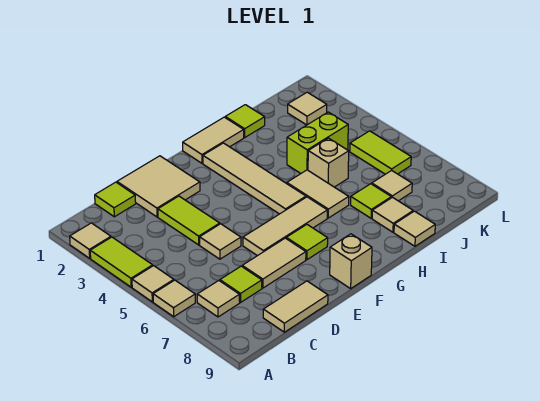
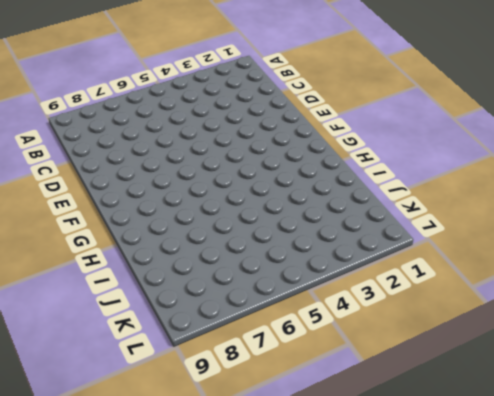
none -> tan 1x1 tile [70,223,111,258]
none -> lime 1x2 tile [90,237,153,287]
none -> tan 1x1 tile [132,266,174,302]

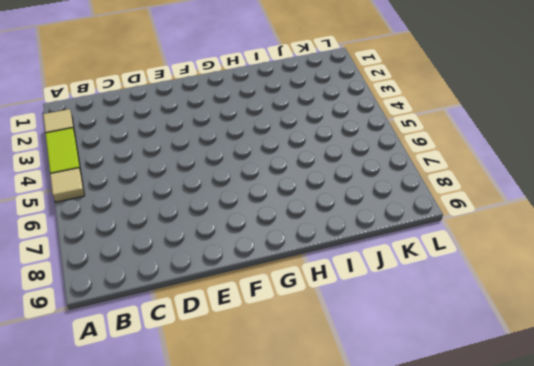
none -> tan 1x1 tile [153,280,195,317]
none -> tan 1x1 tile [197,280,240,317]
none -> lime 1x1 tile [95,182,136,217]

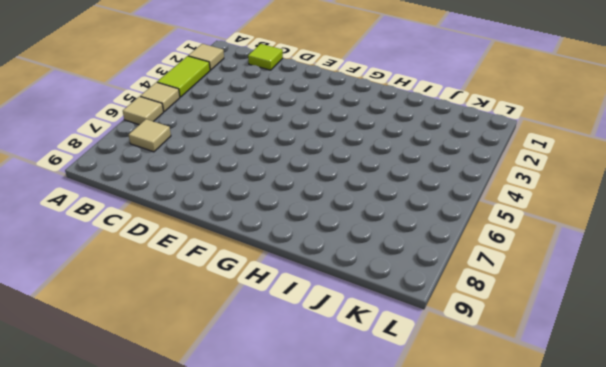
none -> lime 1x1 tile [220,266,262,302]
none -> tan 1x2 tile [263,281,328,332]
none -> tan 2x2 tile [117,156,200,217]

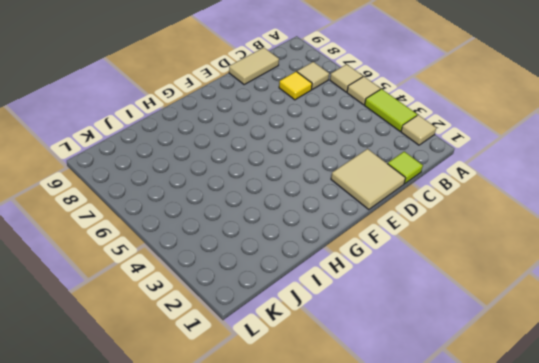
yellow 1x1 tile [279,72,312,100] -> lime 1x1 tile [220,266,262,302]
none -> lime 1x2 tile [158,196,220,245]
none -> tan 1x1 tile [200,224,241,259]
none -> tan 1x2 tile [242,238,306,288]

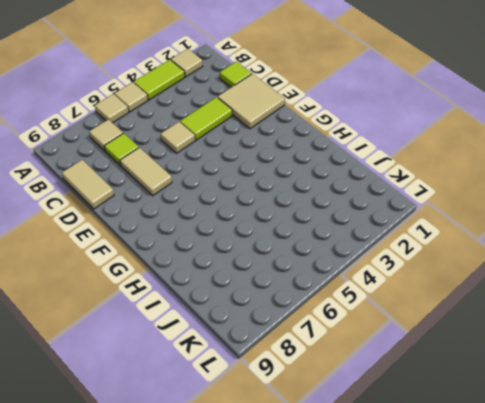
none -> tan 1x3 tile [243,197,327,256]
none -> lime 1x1 tile [286,225,328,260]
none -> tan 1x1 brick [330,234,372,288]

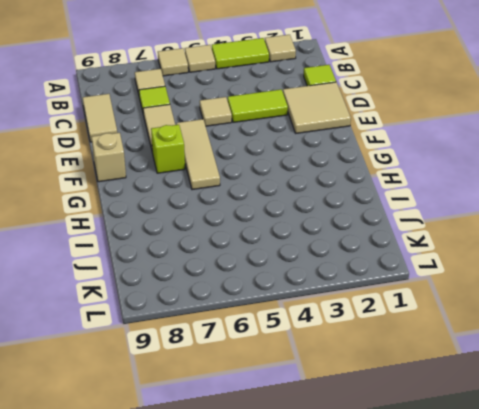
lime 1x1 brick [151,125,185,173] -> lime 1x1 tile [286,225,328,260]
none -> tan 1x2 tile [183,117,244,163]
none -> tan 1x4 tile [203,143,306,214]
none -> tan 1x2 tile [287,170,349,218]

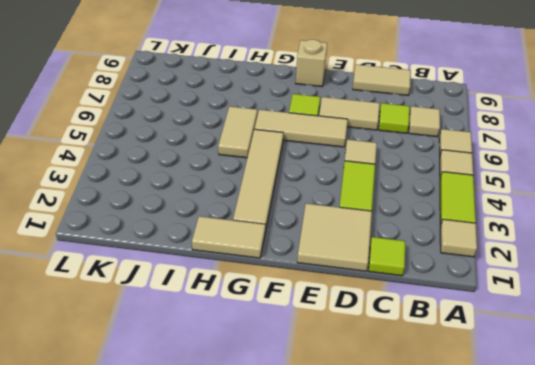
none -> lime 1x1 tile [225,105,265,137]
none -> lime 1x2 brick [287,112,348,173]
none -> tan 1x1 brick [308,138,349,187]

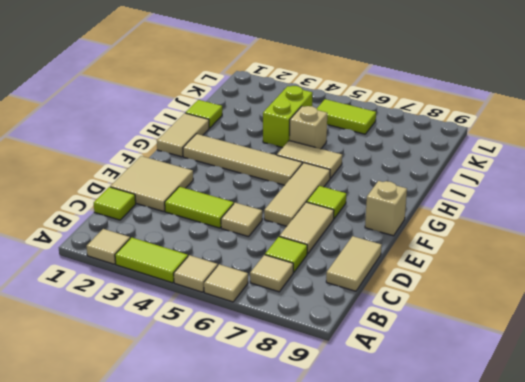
none -> lime 1x1 tile [351,184,391,218]
none -> tan 1x1 tile [372,197,413,232]
none -> tan 1x1 tile [394,211,435,246]

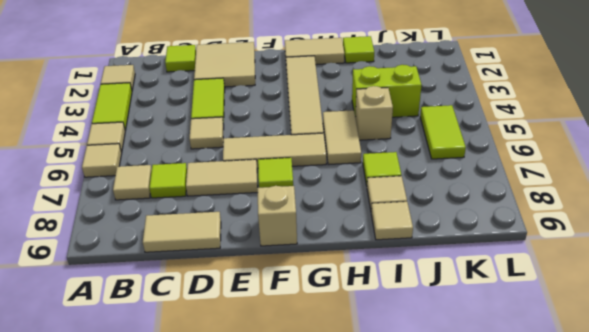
none -> tan 1x1 tile [372,170,412,201]
none -> tan 1x1 tile [288,92,327,125]

